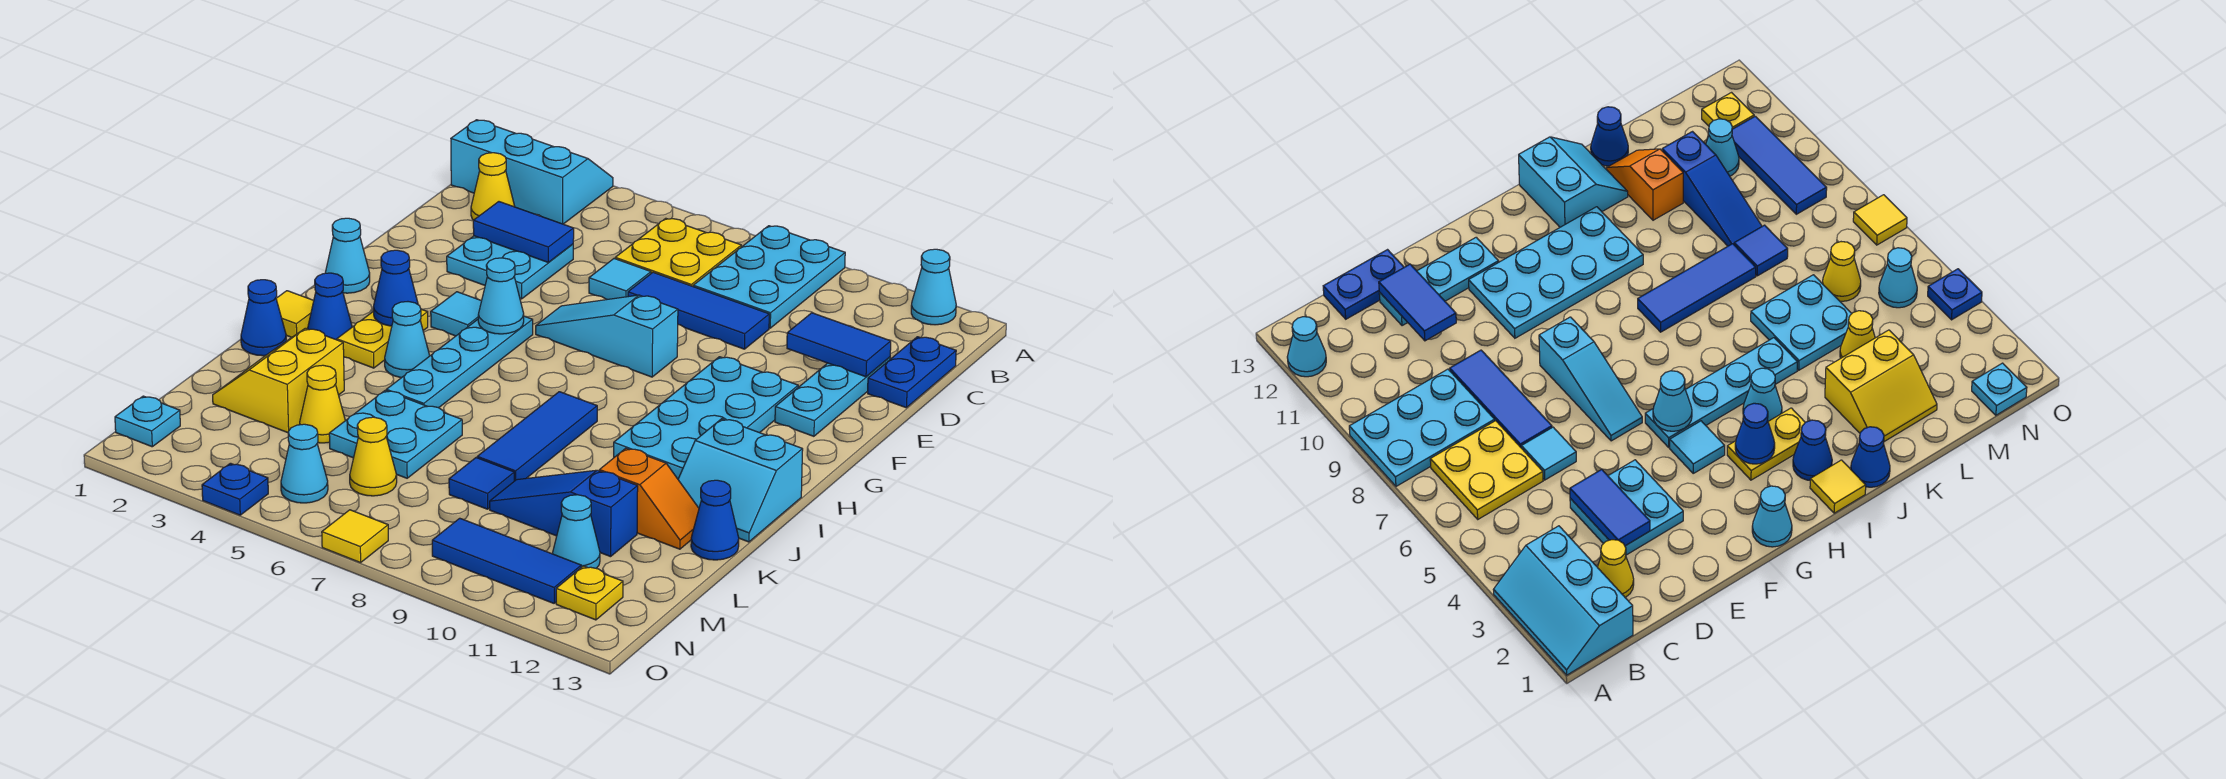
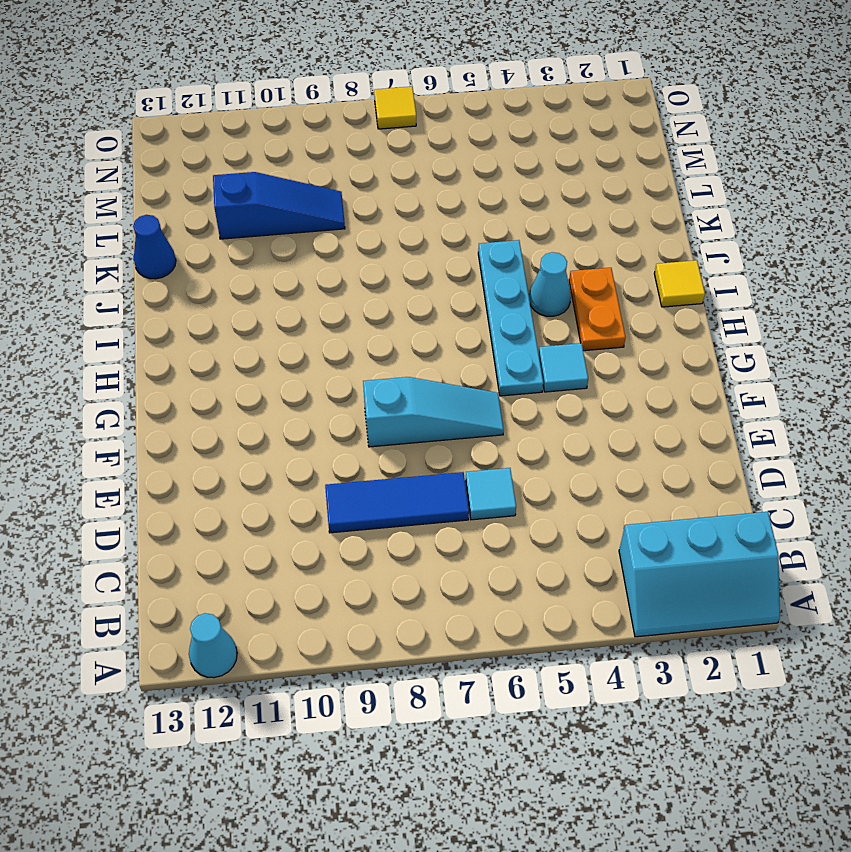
orange 1x2 plate [569,268,626,351] -> yellow 1x2 plate [337,309,428,368]
none -> cyan 2x3 plate [693,226,845,328]
none -> yellow 2x2 plate [615,218,741,286]
none -> yellow 1x1 cone [471,153,515,220]
none -> blue 1x2 plate [868,337,956,408]

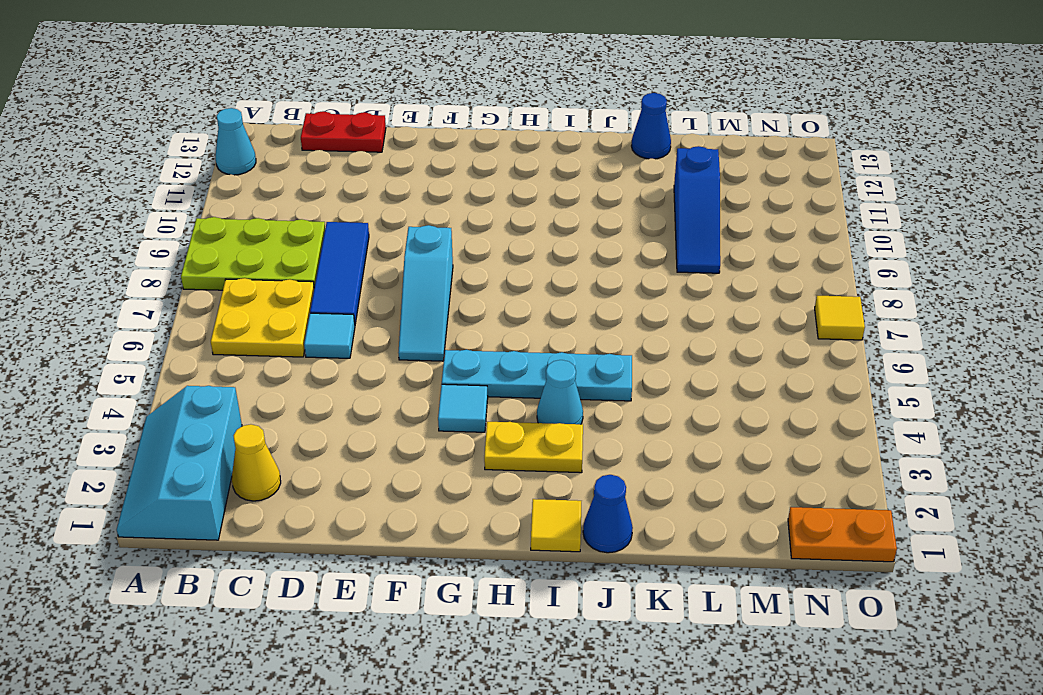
lime 2x3 plate [181,217,325,290] -> cyan 2x3 plate [693,226,845,328]
red 1x2 plate [301,111,386,152] -> blue 1x2 plate [868,337,956,408]
orange 1x2 plate [788,507,897,562] -> cyan 1x1 plate [115,396,180,447]
none -> cyan 2x2 plate [447,236,573,299]
none -> cyan 1x3 plate [775,357,890,436]
none -> cyan 2x4 plate [614,357,798,479]
none -> cyan 1x1 cone [325,218,370,293]

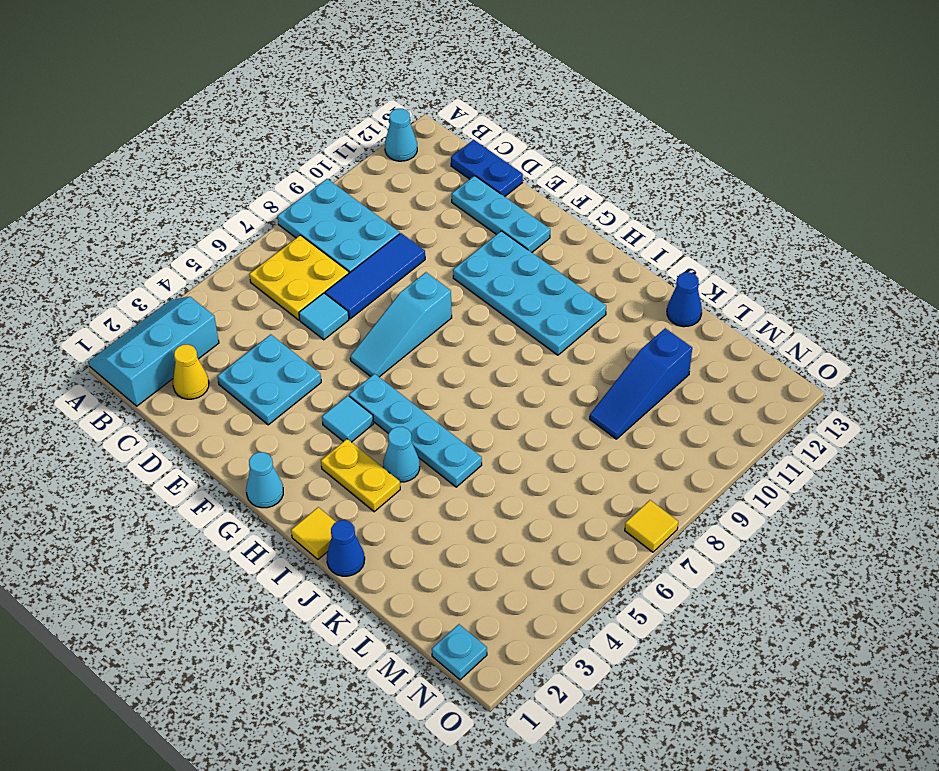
none -> blue 1x1 cone [308,273,352,340]
none -> blue 1x3 tile [477,392,597,481]
none -> cyan 2x2 slope [678,419,803,542]
none -> yellow 2x2 slope [213,328,344,433]

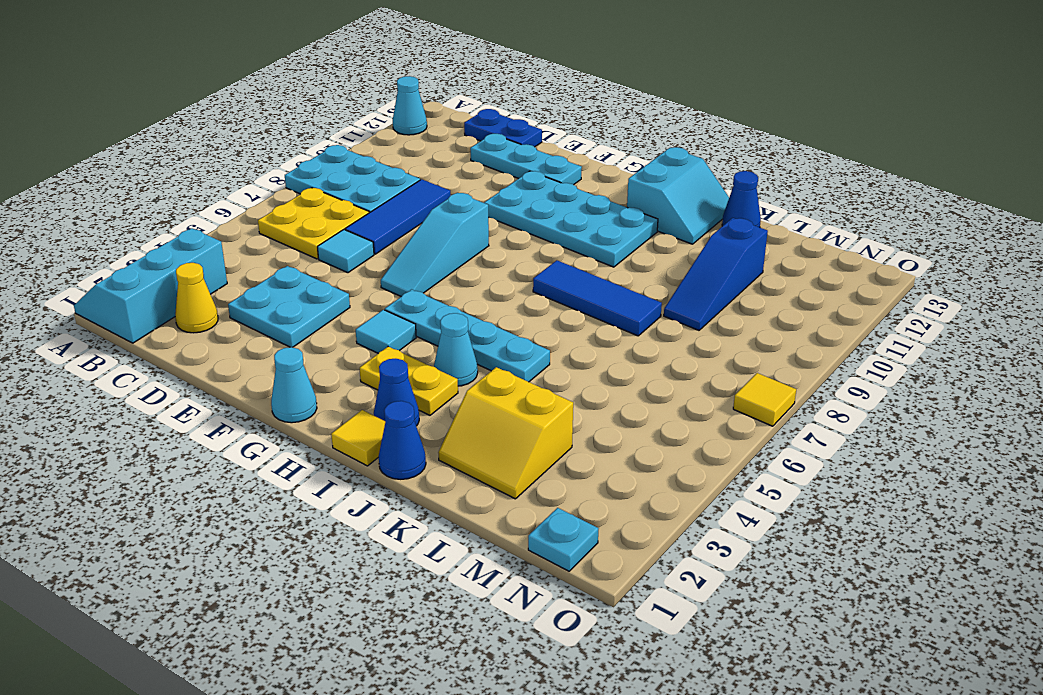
none -> cyan 2x2 plate [329,391,462,478]
none -> orange 1x2 slope [599,448,699,549]
none -> yellow 1x1 cone [300,365,345,443]
none -> blue 1x1 tile [449,458,514,509]

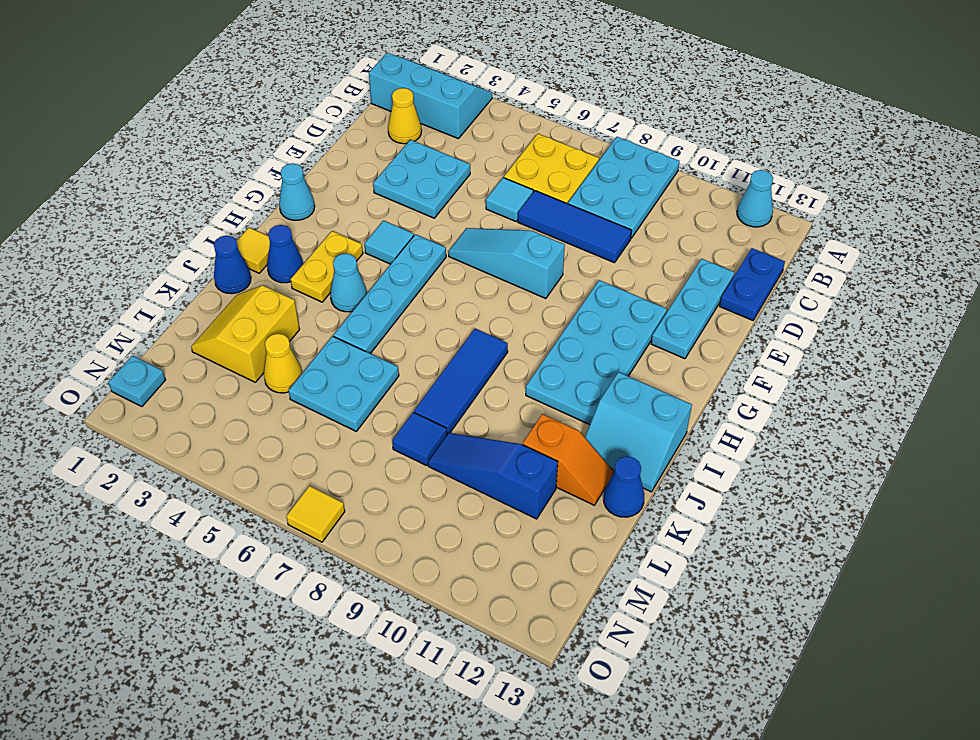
none -> yellow 1x1 cone [350,417,397,496]
none -> cyan 1x1 cone [552,495,600,568]
none -> cyan 1x1 cone [281,424,328,503]
none -> blue 1x3 tile [432,518,581,603]

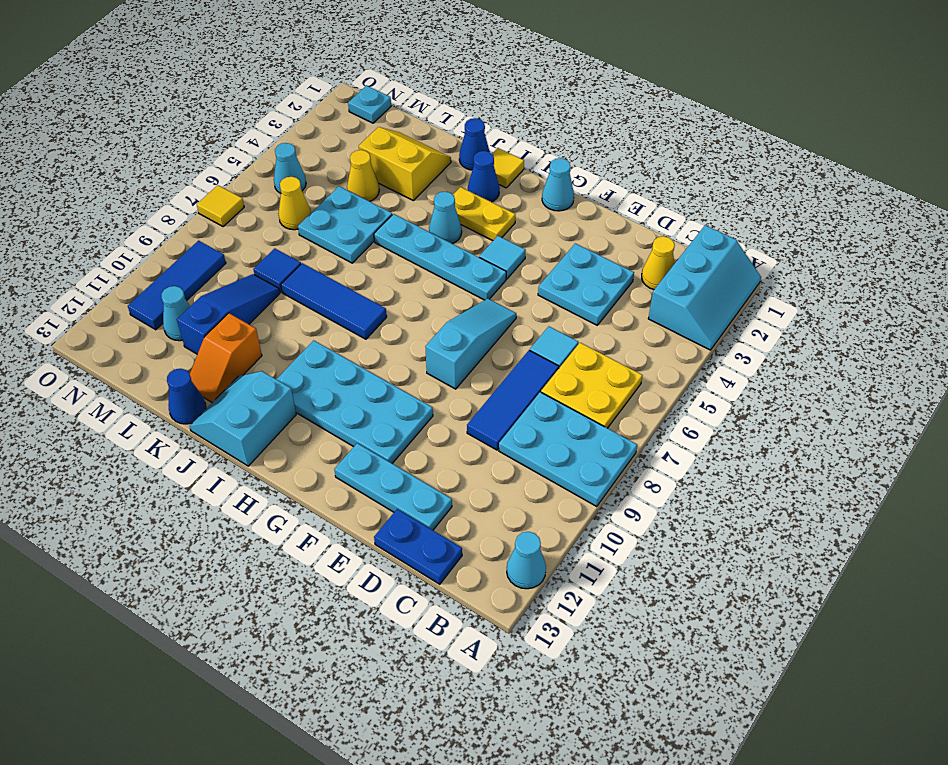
none -> yellow 1x1 plate [556,566,623,620]
none -> blue 1x1 plate [202,463,268,515]
none -> blue 1x2 tile [473,202,574,263]
none -> blue 1x2 tile [787,313,891,377]

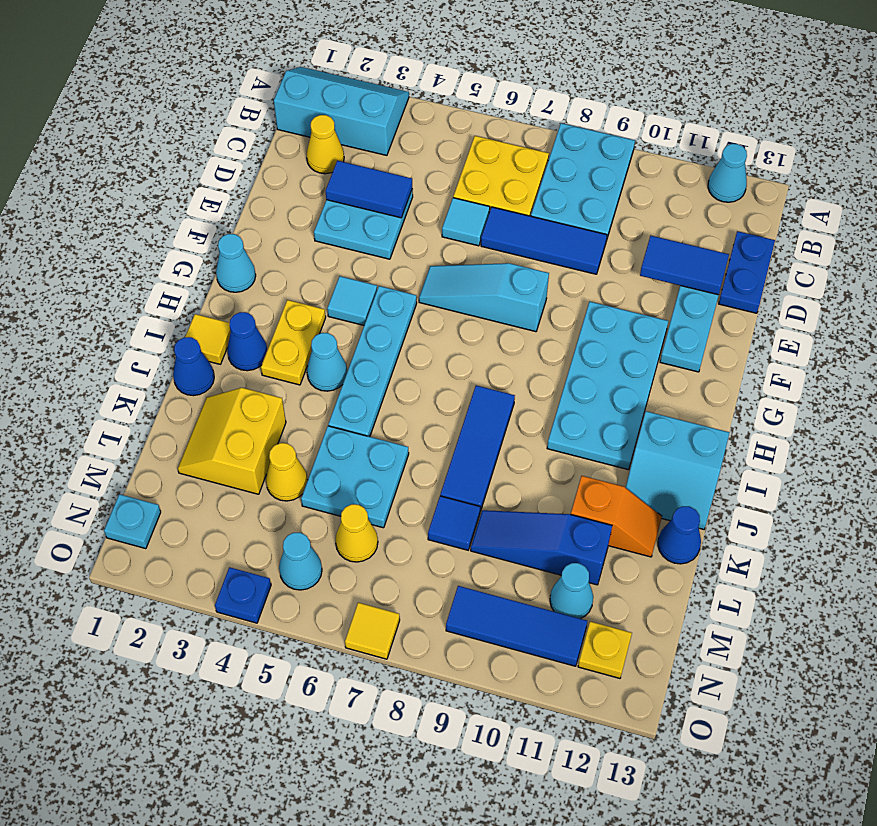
none -> cyan 1x1 cone [478,258,524,334]
none -> blue 1x1 cone [373,250,418,326]

